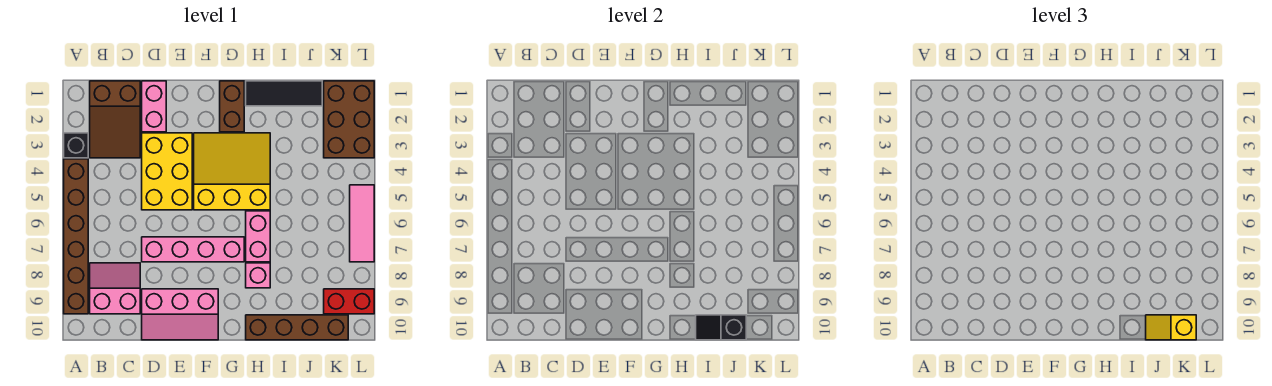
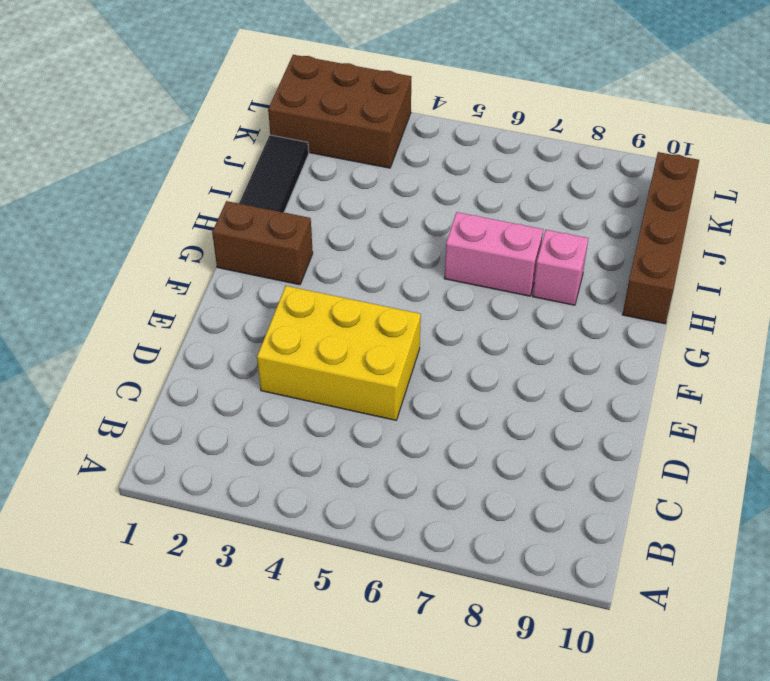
none -> black 1x1 brick [64,133,88,158]
none -> brown 1x6 brick [64,159,88,314]
none -> brown 2x3 slope [90,81,140,158]

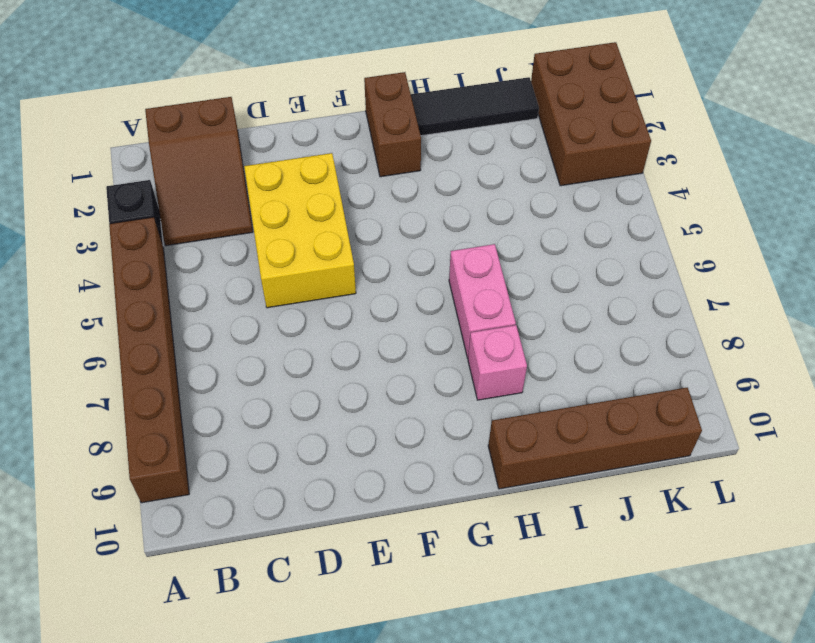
none -> pink 2x2 slope [90,263,140,314]
none -> pink 1x2 brick [142,81,166,132]
none -> pink 1x4 brick [142,237,244,262]

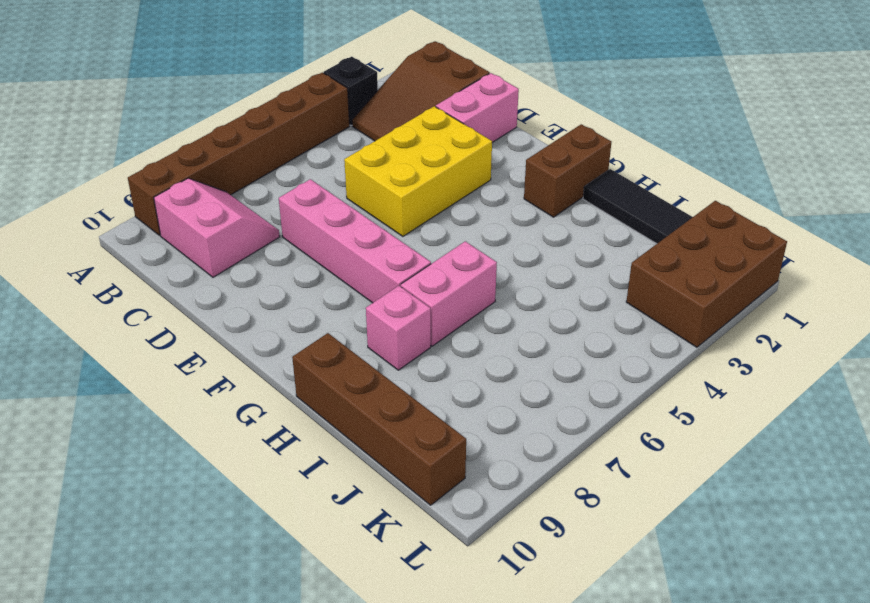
none -> pink 2x3 slope [142,289,218,340]
none -> yellow 3x3 slope [194,133,270,210]
none -> red 1x2 brick [324,289,374,314]

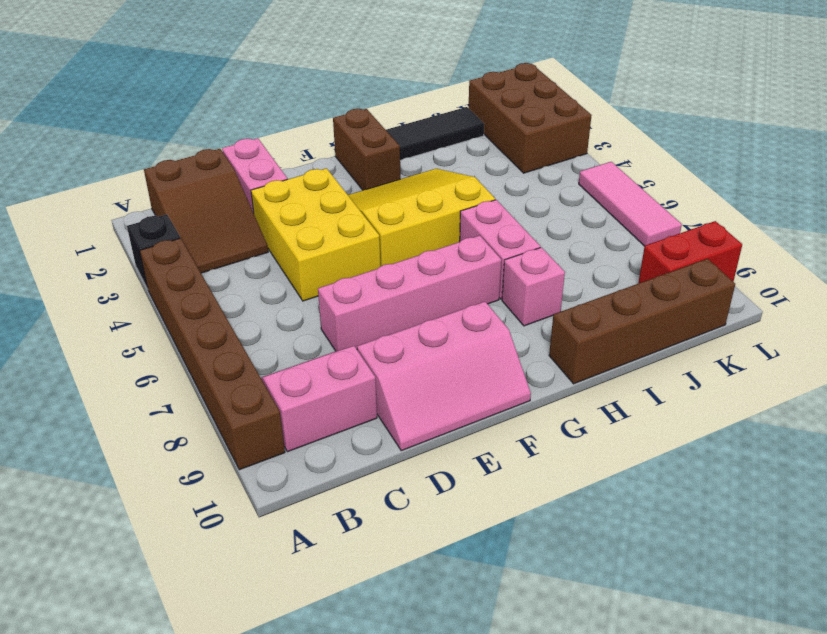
none -> black 1x2 slope [696,315,746,340]
none -> yellow 1x2 slope [1146,315,1196,340]

